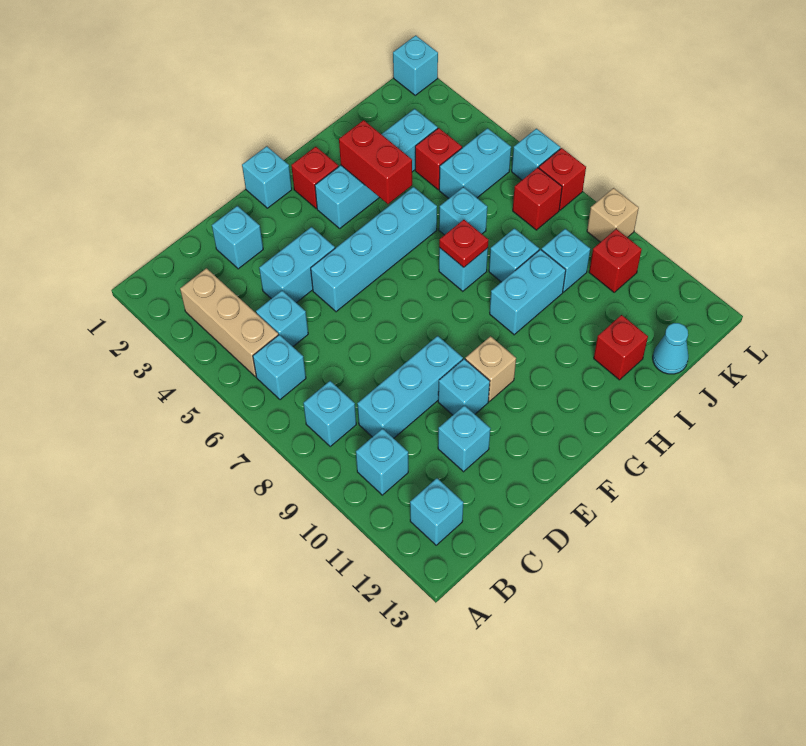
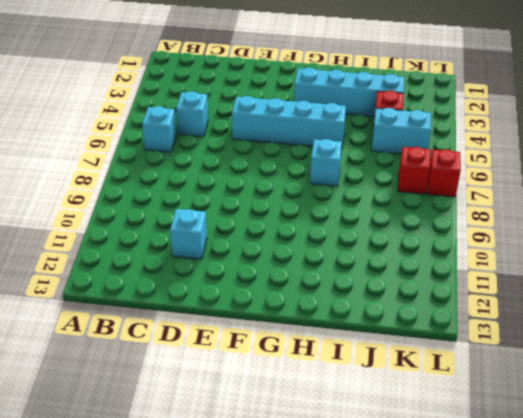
none -> tan 1x3 brick [180,268,278,377]
none -> cyan 1x1 brick [303,381,356,446]
none -> cyan 1x1 brick [356,428,408,495]
none -> cyan 1x1 brick [410,478,463,545]

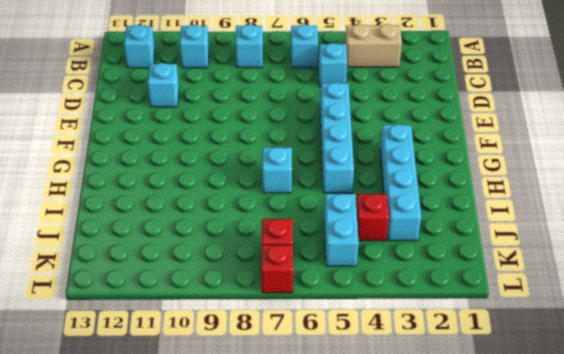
tan 1x2 brick [345,24,402,67] -> tan 1x3 brick [180,268,278,377]
none -> cyan 1x3 brick [357,336,463,438]
none -> cyan 1x1 brick [212,206,263,269]
none -> cyan 1x2 brick [259,227,335,303]
none -> cyan 1x1 brick [438,359,490,415]

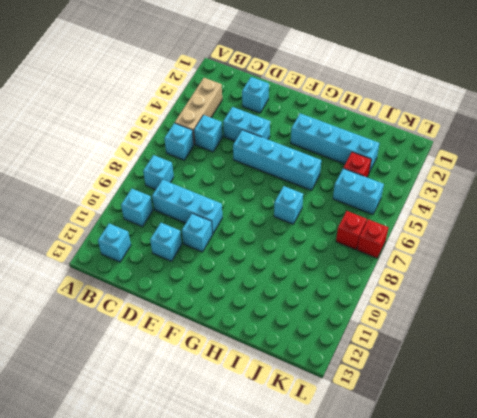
none -> cyan 1x1 brick [242,146,292,208]
none -> tan 1x1 brick [465,336,516,401]
none -> red 1x1 brick [291,147,338,209]
none -> cyan 1x2 brick [490,249,566,335]

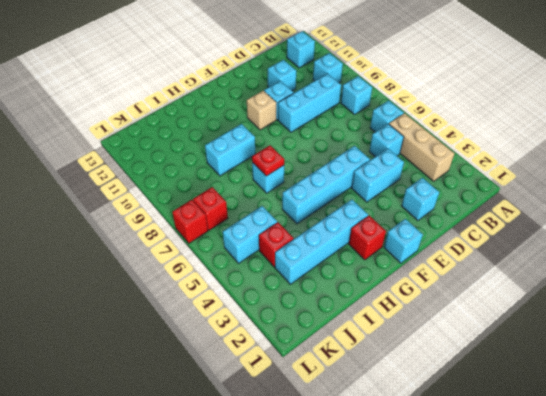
none -> cyan 1x1 brick [439,187,487,235]
none -> cyan 1x1 brick [489,228,539,282]
none -> red 1x1 brick [594,315,648,380]
none -> cyan 1x1 brick [542,229,590,292]

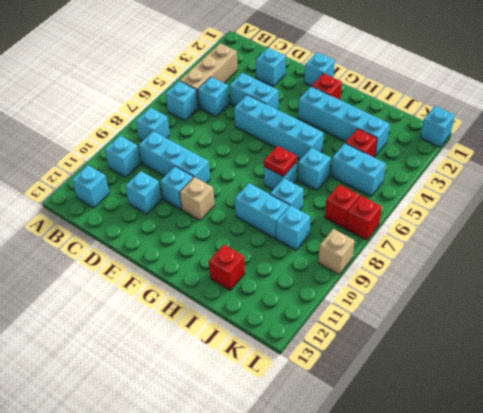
none -> cyan 1x1 cone [653,323,688,374]
none -> red 1x1 brick [589,229,642,292]
none -> cyan 1x1 brick [512,129,560,180]
none -> red 1x2 brick [339,120,412,204]

